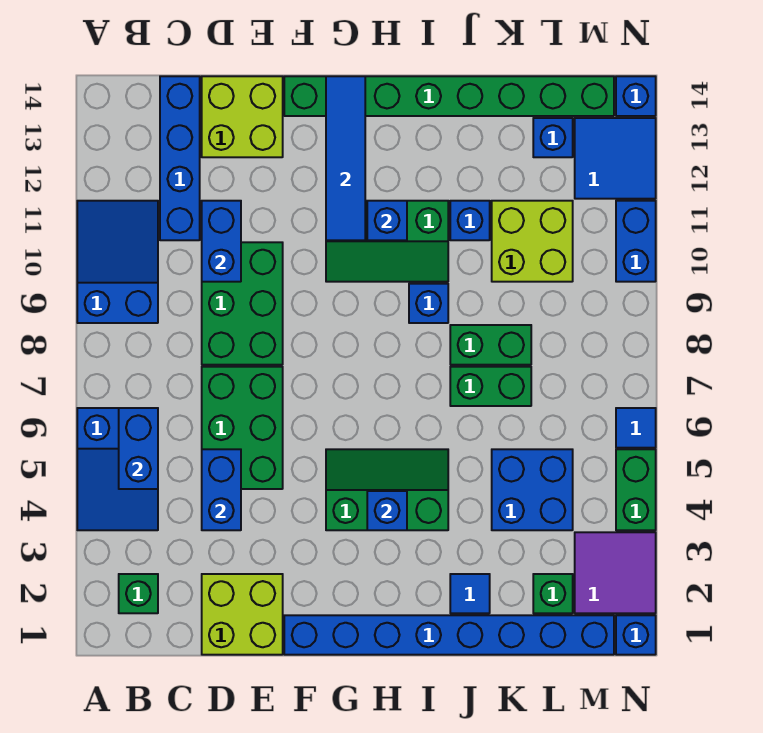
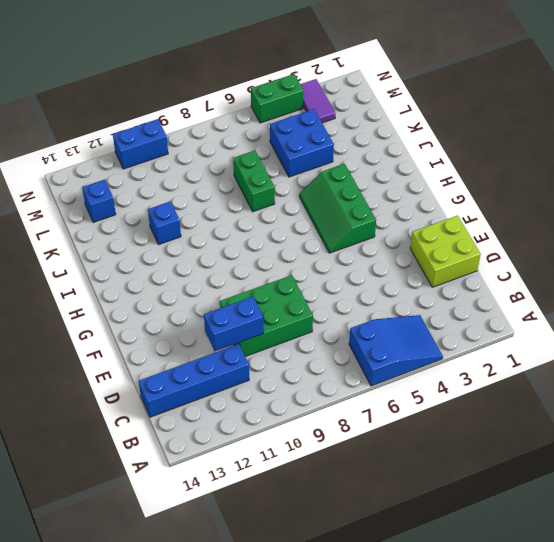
purple 1x2 tile [301,79,335,123] -> purple 2x2 tile [575,532,656,613]
none -> blue 2x3 slope [77,201,158,323]
none -> green 1x1 brick [119,574,158,613]
none -> green 2x3 brick [202,367,283,489]
none -> lime 2x2 brick [202,76,283,157]

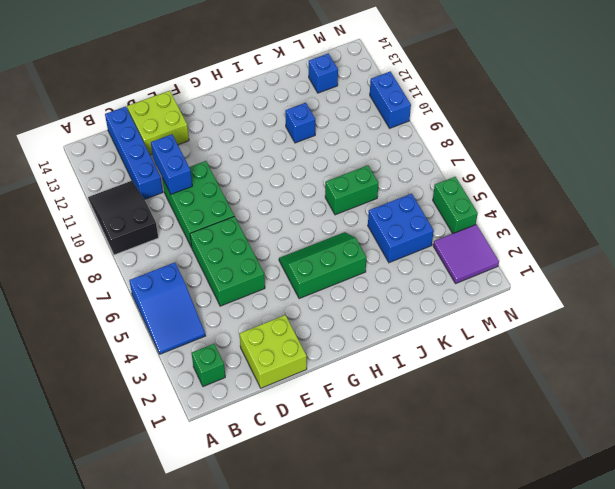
black 2x3 slope [88,181,158,255] -> blue 2x3 slope [77,201,158,323]
none -> blue 1x8 brick [284,615,614,655]
none -> green 1x8 brick [284,76,614,116]
none -> green 2x3 slope [326,201,448,282]
none -> blue 1x1 brick [409,284,448,323]

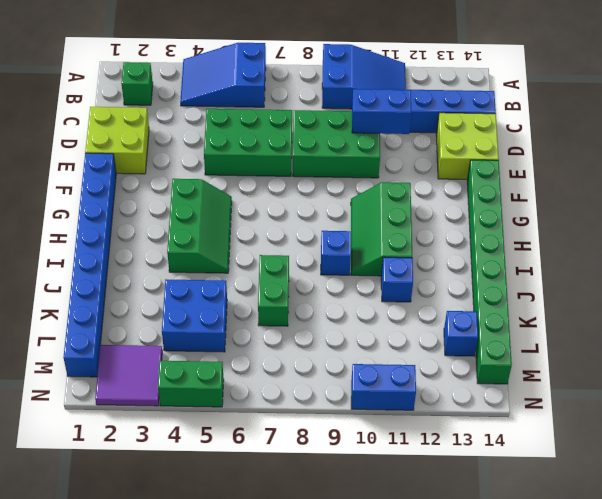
none -> blue 1x1 tile [450,574,490,613]
none -> green 1x2 brick [450,325,531,365]
none -> lime 2x2 brick [492,201,573,282]
none -> green 1x1 brick [533,574,573,613]

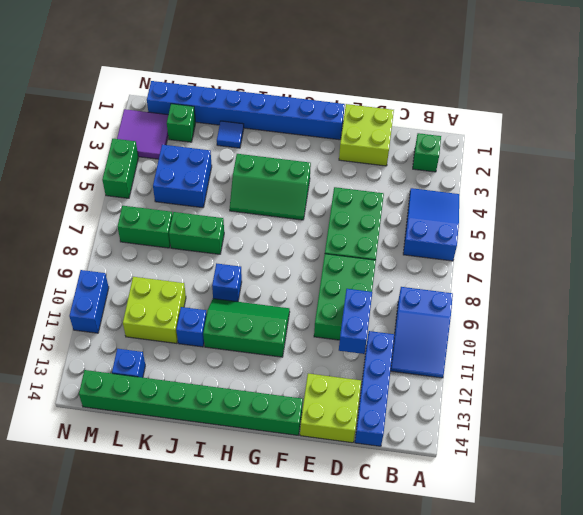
green 1x2 brick [118,206,173,248] -> green 1x2 brick moved to [450,325,531,365]
none -> blue 2x2 tile [575,118,656,199]
none -> blue 1x1 brick [616,615,656,655]
none -> blue 1x1 tile [616,408,656,448]
none -> blue 1x1 brick [616,76,656,116]

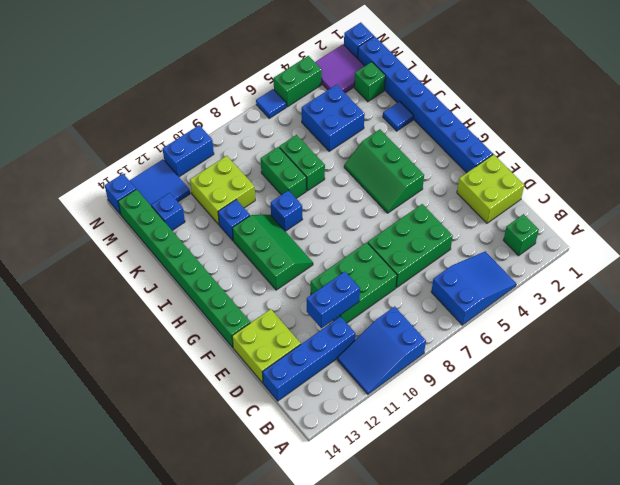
none -> blue 1x2 brick [119,408,158,489]
none -> blue 1x2 brick [202,449,241,530]
none -> blue 1x4 tile [326,76,365,240]
none -> blue 1x1 brick [367,491,407,530]

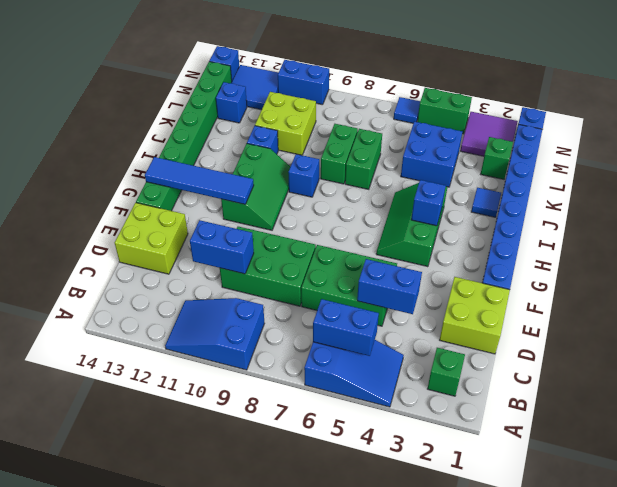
none -> blue 1x4 brick [160,76,200,240]
none -> blue 1x1 brick [367,201,407,240]

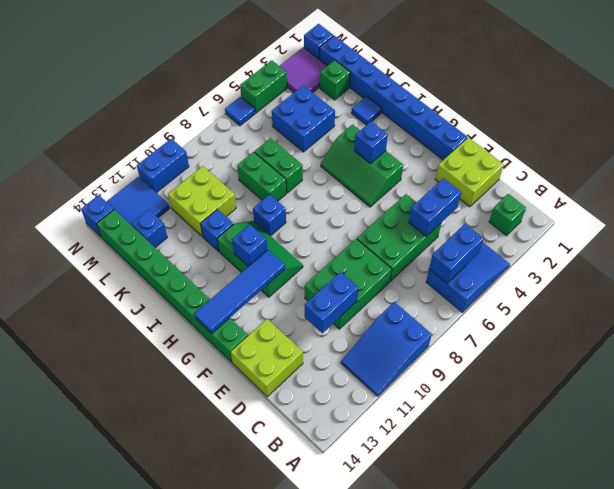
none -> blue 1x4 brick [160,76,200,240]

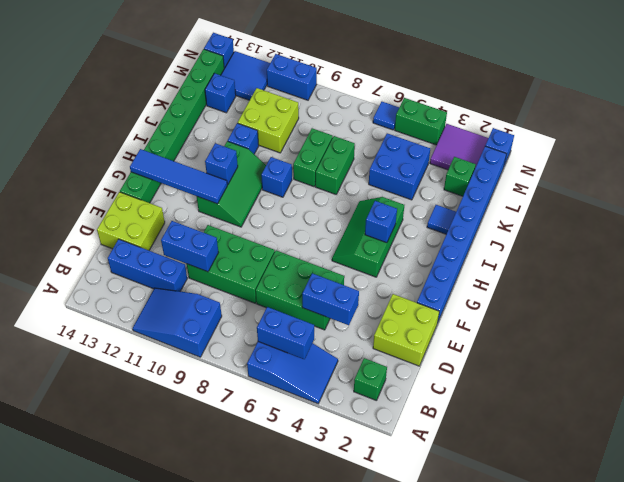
blue 1x3 brick [108,239,187,291] -> blue 1x4 brick [160,76,200,240]

